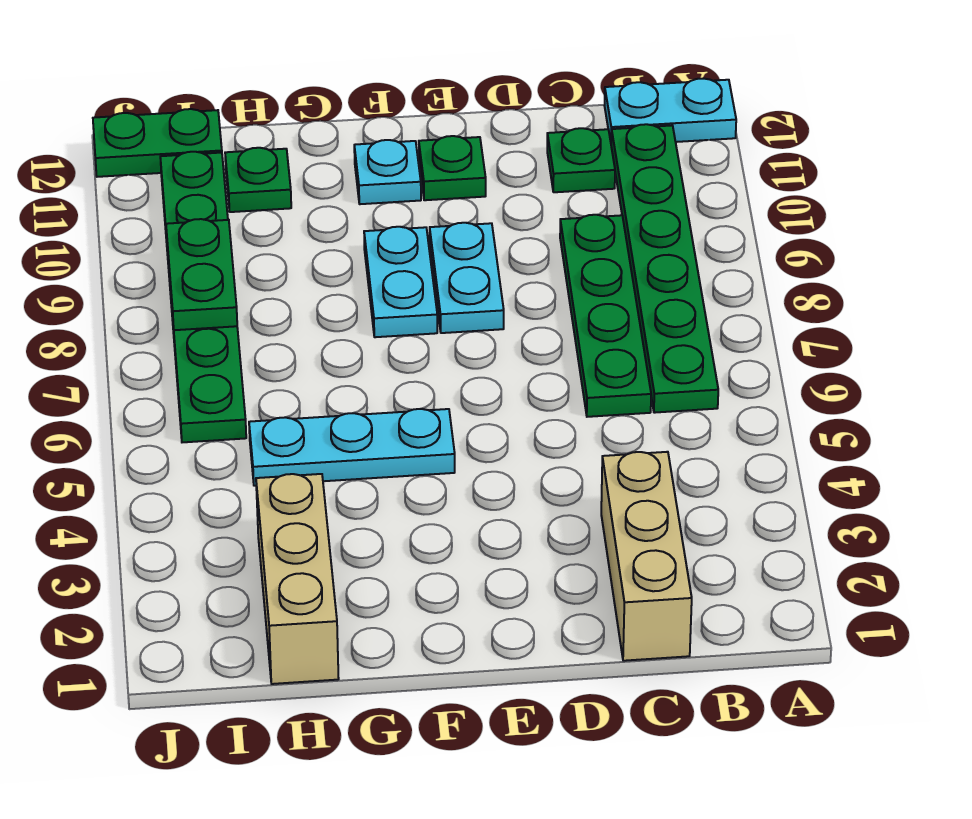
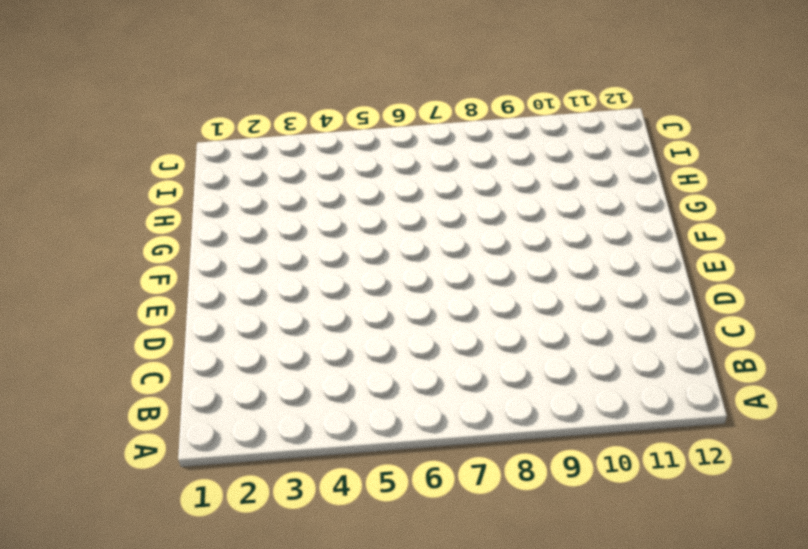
none -> cyan 1x2 plate [605,79,736,142]
none -> green 1x6 plate [611,124,718,413]
none -> tan 1x3 brick [601,452,692,661]

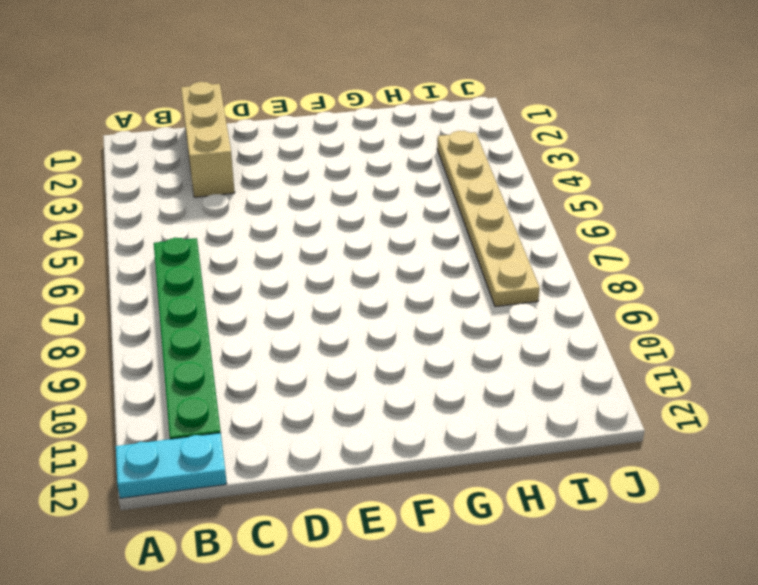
tan 1x6 plate [437,131,540,307] -> green 1x6 plate [160,152,246,442]
none -> green 1x4 plate [560,215,651,417]
none -> green 1x1 plate [547,128,615,192]
none -> cyan 1x2 plate [430,223,504,333]

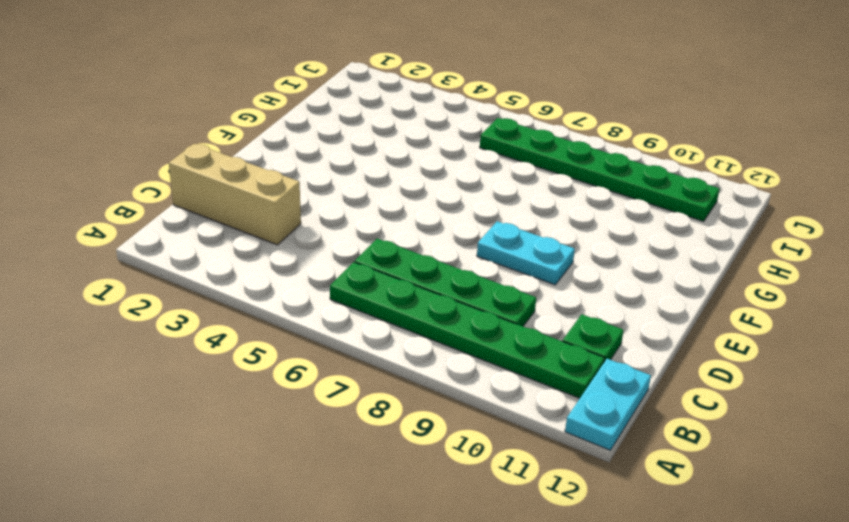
none -> green 1x1 plate [419,136,486,200]
none -> cyan 1x3 plate [249,409,455,486]
none -> cyan 1x2 plate [364,227,437,337]

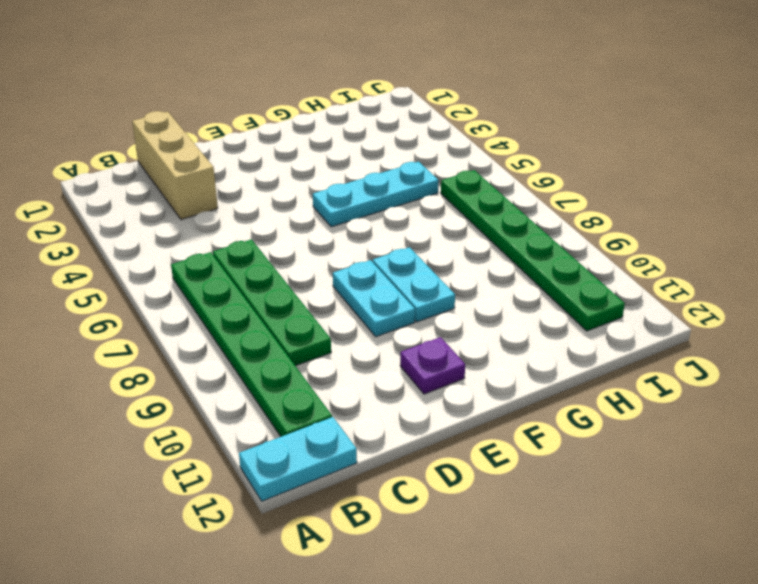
purple 1x1 plate [400,337,465,394] -> green 1x1 plate [419,136,486,200]
none -> green 1x1 plate [547,128,615,192]
none -> cyan 1x1 plate [354,140,421,204]
none -> tan 1x3 brick [256,474,339,684]

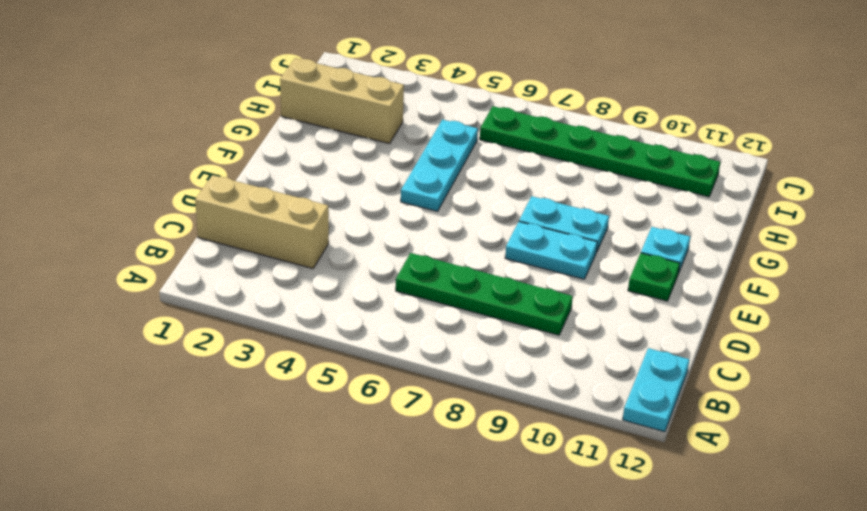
none -> green 1x6 plate [611,124,718,413]
none -> green 1x1 plate [547,128,615,192]
none -> green 1x1 plate [225,148,291,212]

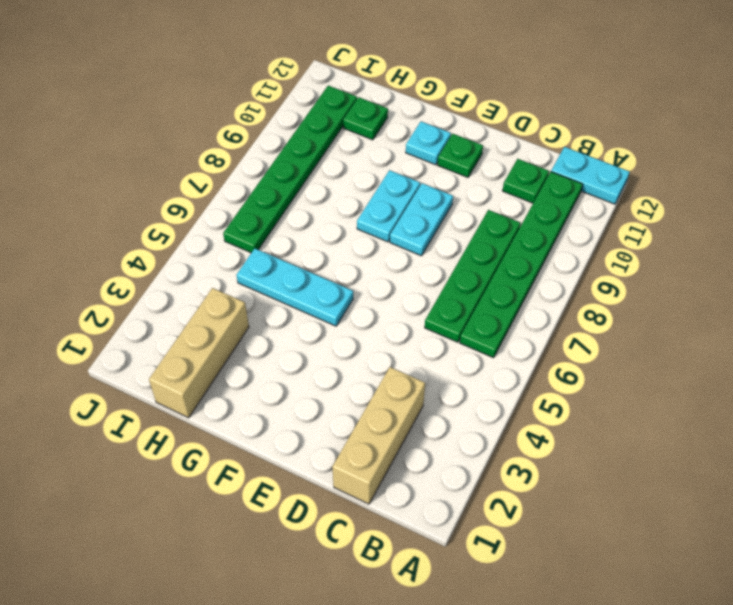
none -> green 1x2 plate [93,109,222,177]
none -> green 1x2 plate [166,219,237,330]

